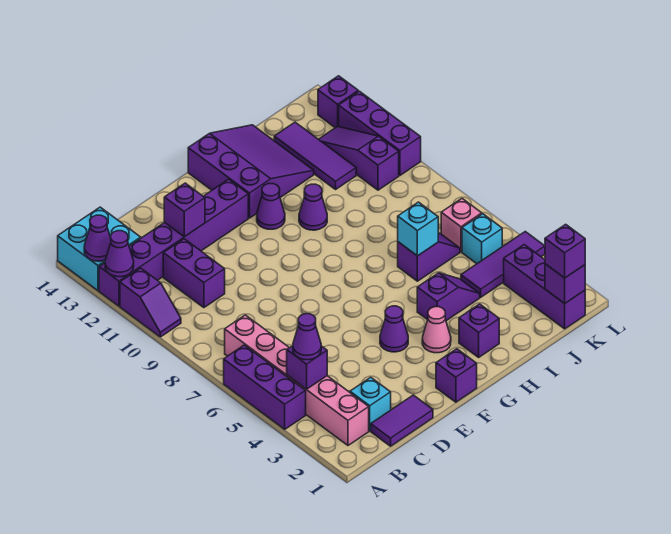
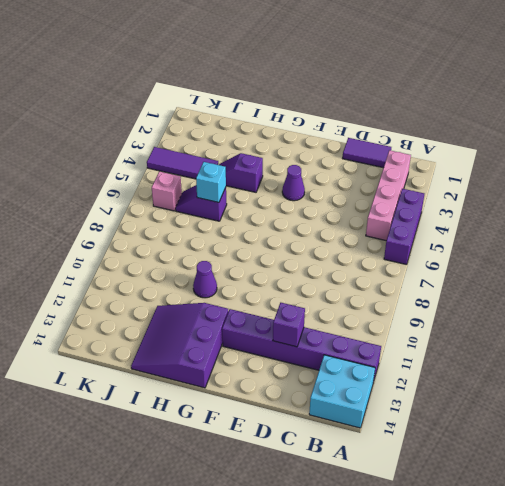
pink 1x4 brick [366,150,411,241] -> pink 1x6 brick [225,315,369,445]
none -> purple 1x2 slope [120,268,181,337]
none -> cyan 1x1 brick [350,377,391,431]
none -> purple 1x2 brick [163,239,225,308]
none -> purple 1x1 brick [436,349,477,402]

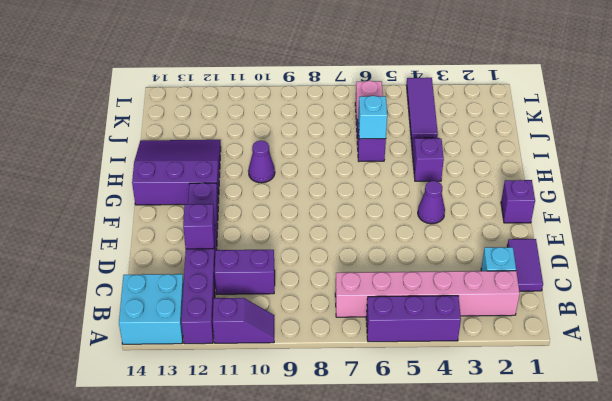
none -> pink 1x1 cone [422,307,451,353]
none -> purple 1x1 cone [257,184,285,229]
none -> purple 1x1 brick [459,304,499,357]
none -> purple 1x3 tile [274,122,356,189]

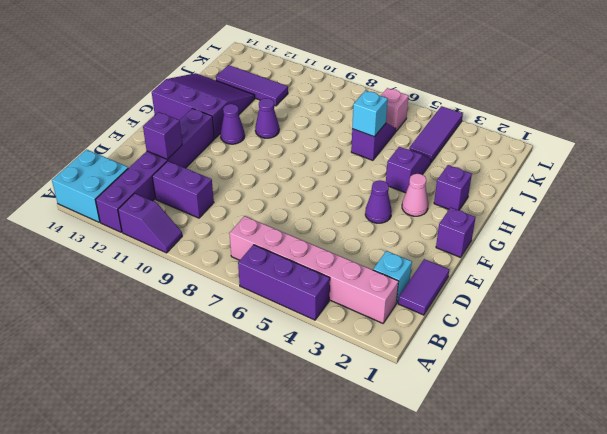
none -> purple 1x3 brick [504,245,585,329]
none -> cyan 1x1 brick [462,214,502,264]
none -> purple 1x3 slope [319,126,399,190]
none -> purple 1x3 brick [339,91,421,176]

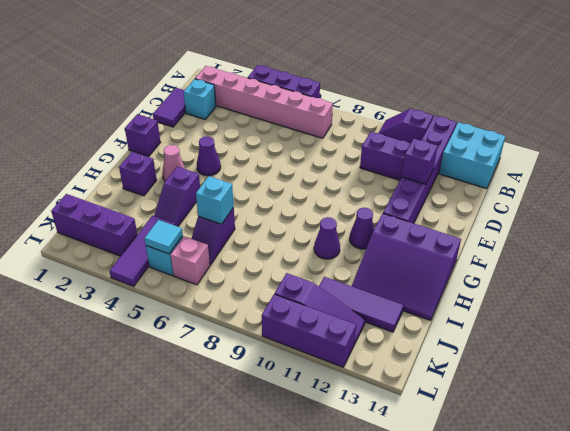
cyan 1x1 tile [144,220,183,254] -> none
none -> purple 1x1 brick [318,76,358,128]
none -> purple 1x1 cone [105,231,134,277]
none -> purple 1x1 cone [84,215,111,261]
none -> purple 1x1 brick [287,346,327,389]

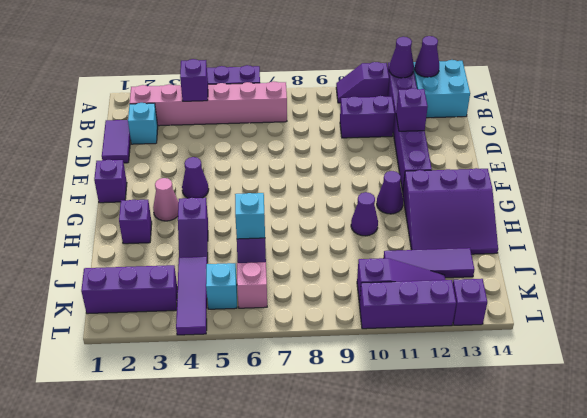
none -> purple 1x1 brick [545,264,585,303]
none -> purple 1x1 cone [293,314,321,360]
none -> purple 1x1 brick [545,224,585,278]

